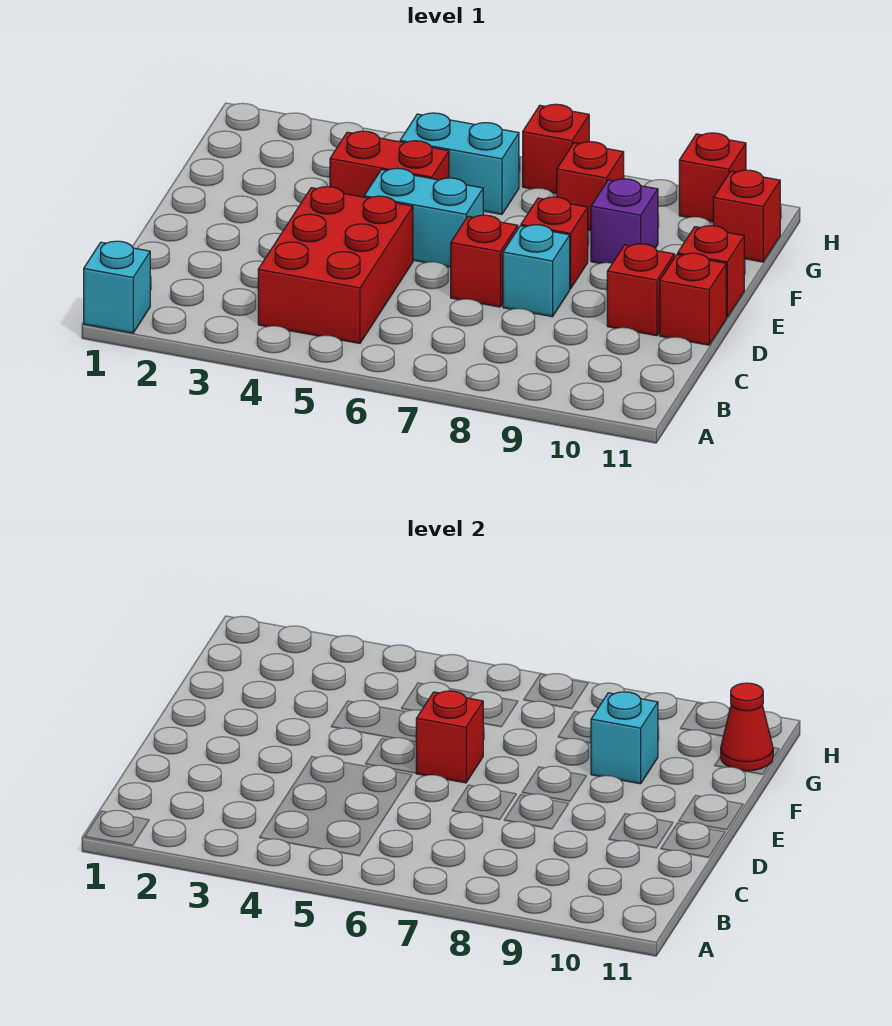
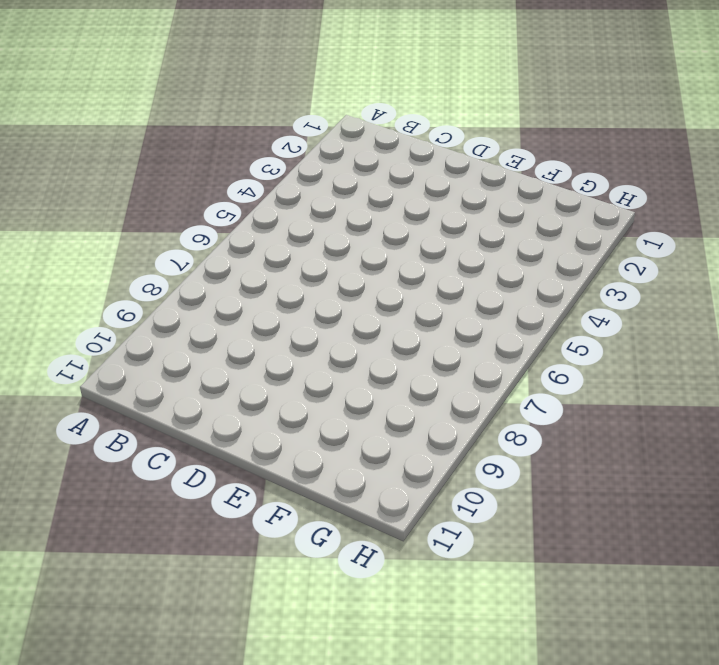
none -> cyan 1x1 brick [84,241,150,333]
none -> red 2x3 brick [258,187,413,343]
none -> red 1x1 brick [451,215,518,307]

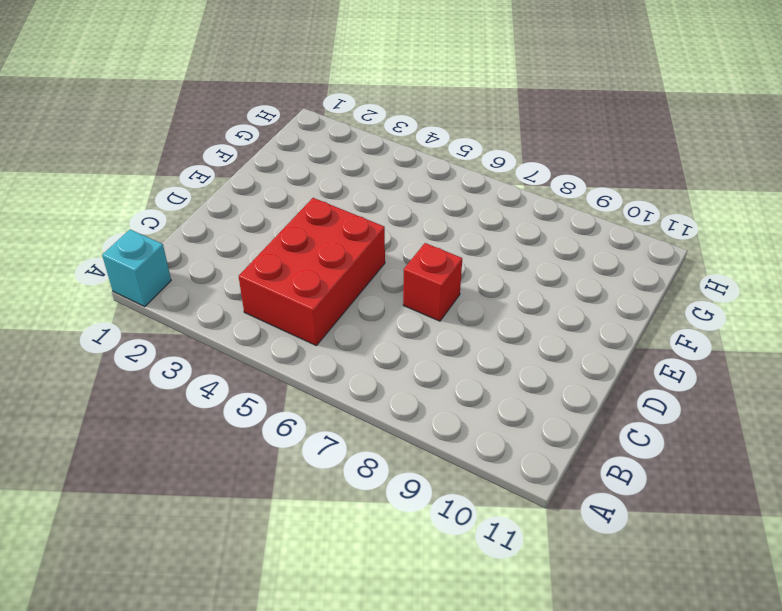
none -> cyan 1x1 brick [503,225,570,317]
none -> red 1x1 brick [607,244,674,336]
none -> red 1x1 brick [660,253,726,345]

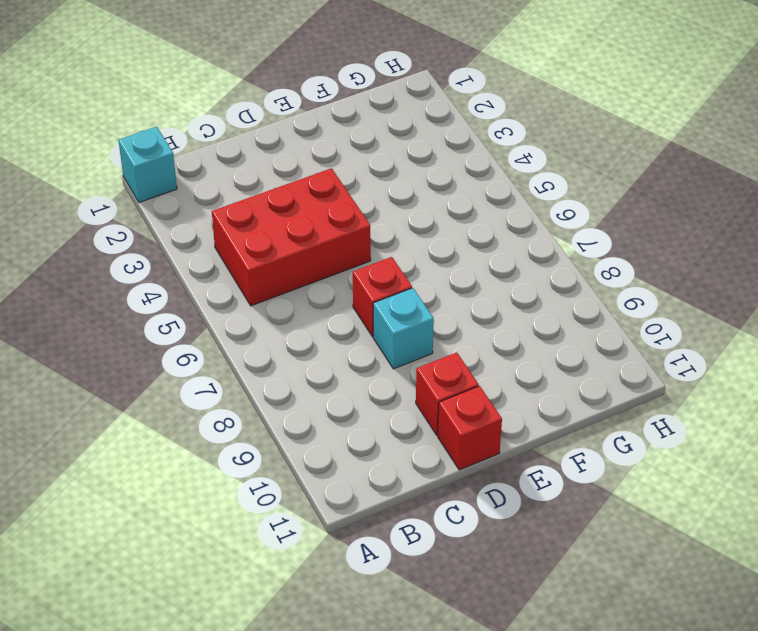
none -> cyan 1x2 brick [364,168,483,267]
none -> red 1x1 brick [521,197,588,289]
none -> red 1x1 brick [678,226,744,317]

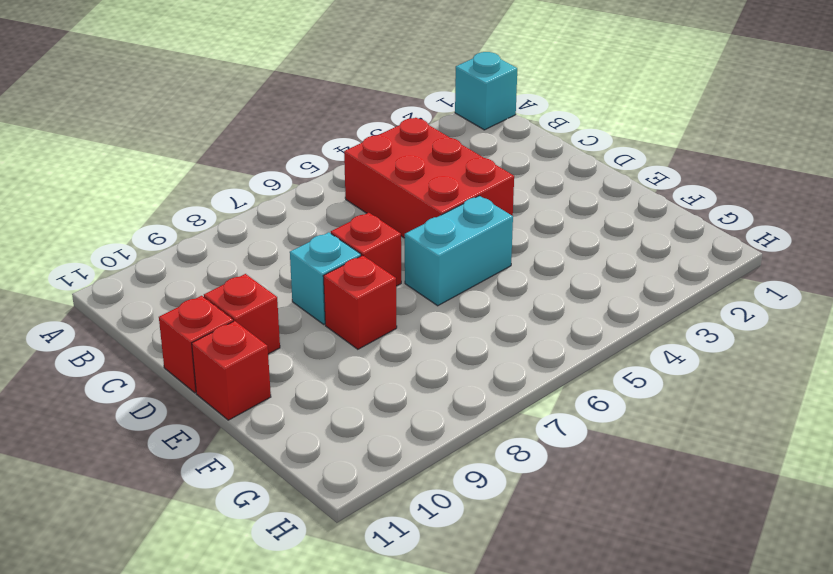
none -> red 1x2 brick [330,131,449,197]
none -> purple 1x1 brick [591,179,658,263]
none -> cyan 1x2 brick [400,113,519,214]

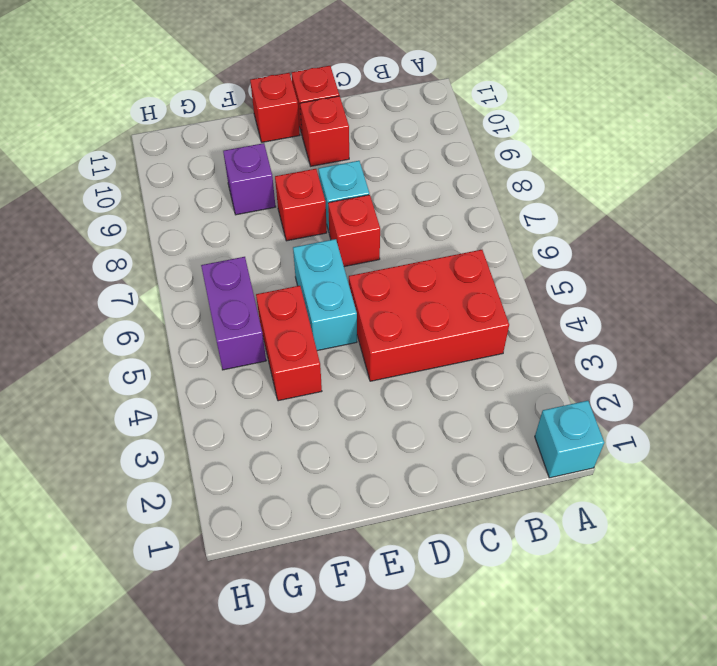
purple 1x2 brick [201,257,266,370] -> cyan 1x2 brick [400,113,519,214]
none -> red 1x1 brick [557,142,624,231]
none -> red 1x1 brick [713,170,780,262]
none -> red 1x1 brick [523,104,589,194]

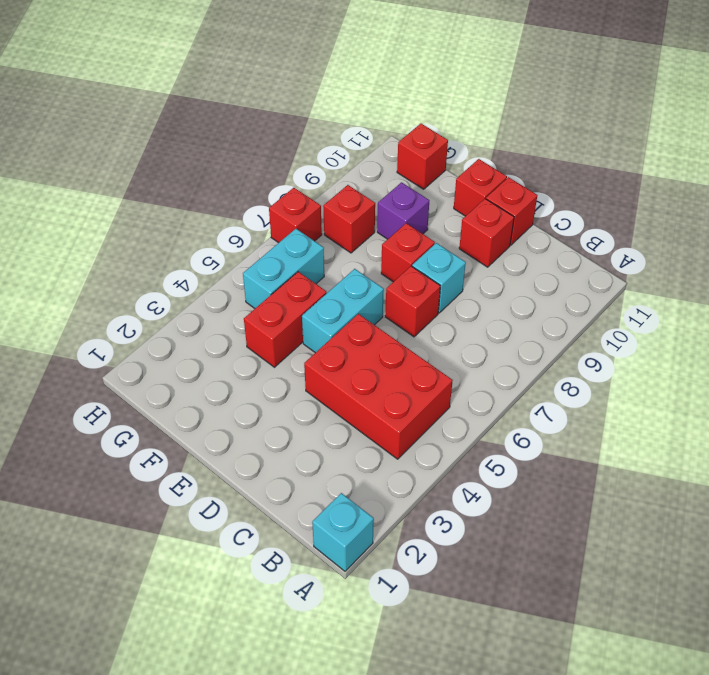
none -> red 1x1 brick [679,133,746,222]
none -> red 1x1 brick [416,691,484,783]
none -> cyan 1x1 brick [591,692,658,784]

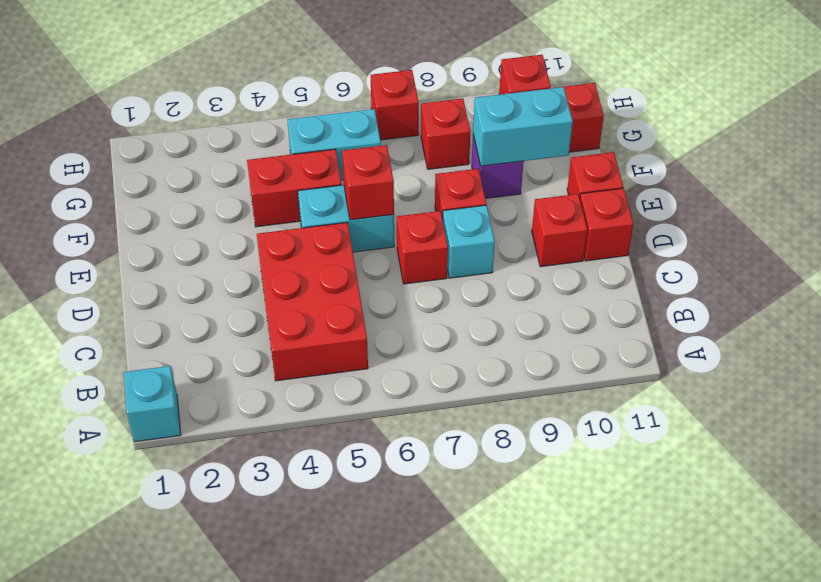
cyan 1x2 brick [473,87,573,166] -> cyan 1x1 brick [591,692,658,784]
none -> red 1x1 cone [721,683,773,771]

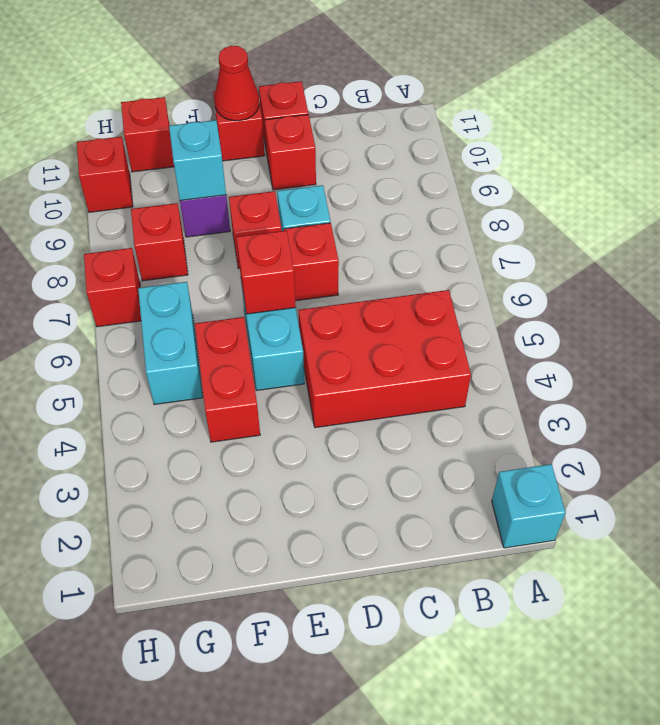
red 1x1 cone [215,46,259,121] -> red 1x1 cone moved to [721,683,773,771]

